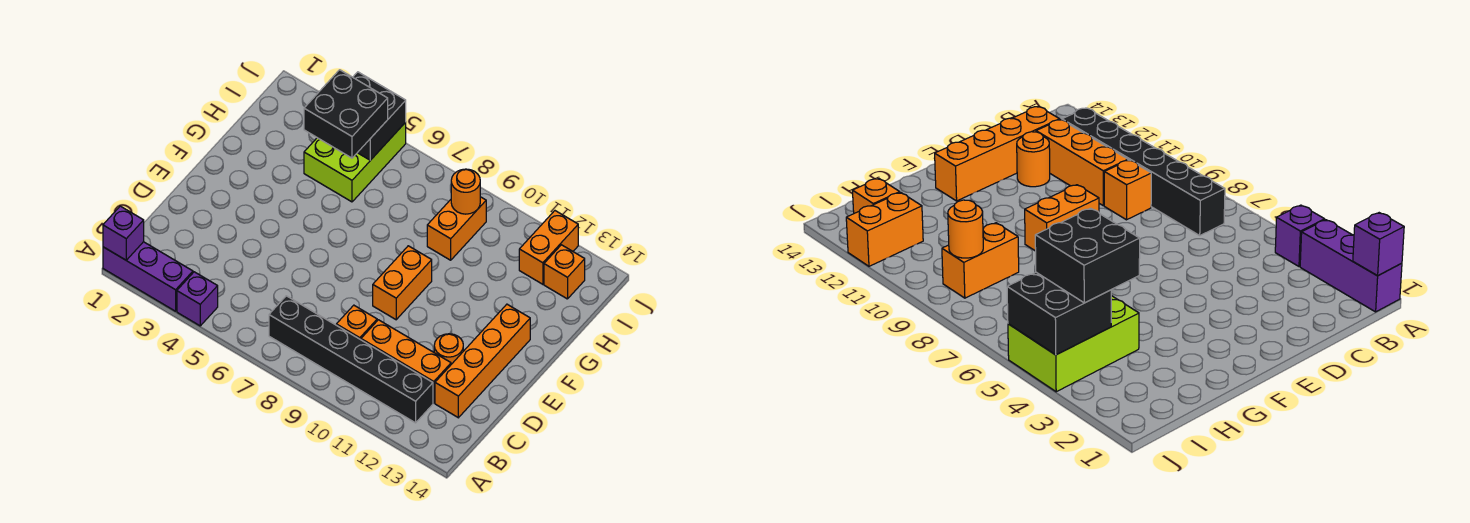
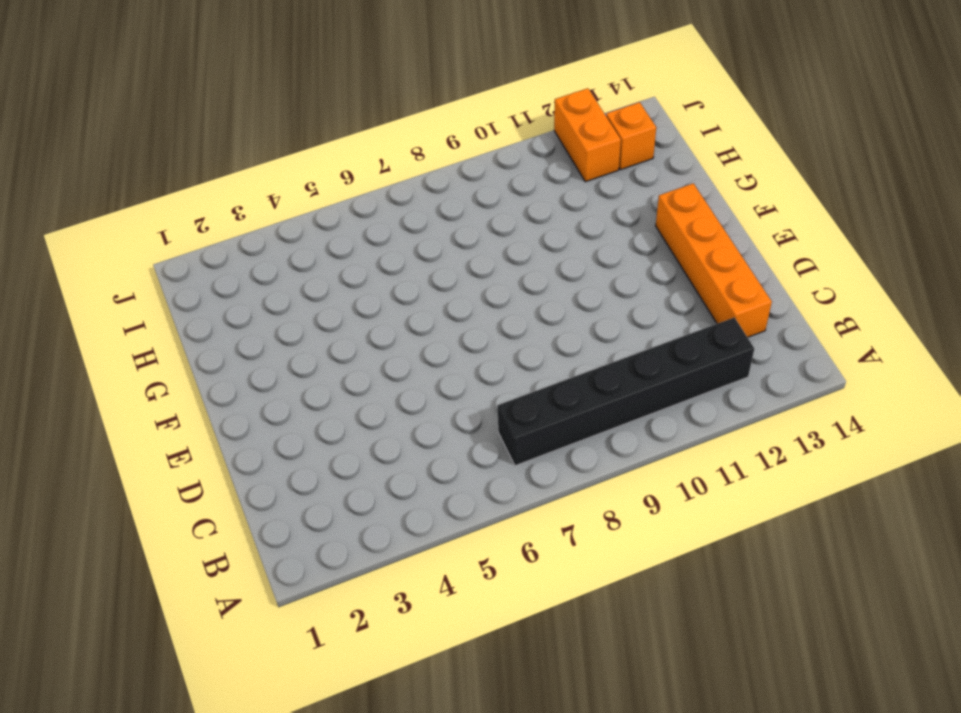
none -> purple 1x3 brick [103,242,193,311]
none -> purple 1x1 brick [177,272,218,326]
none -> orange 1x1 brick [336,305,377,340]

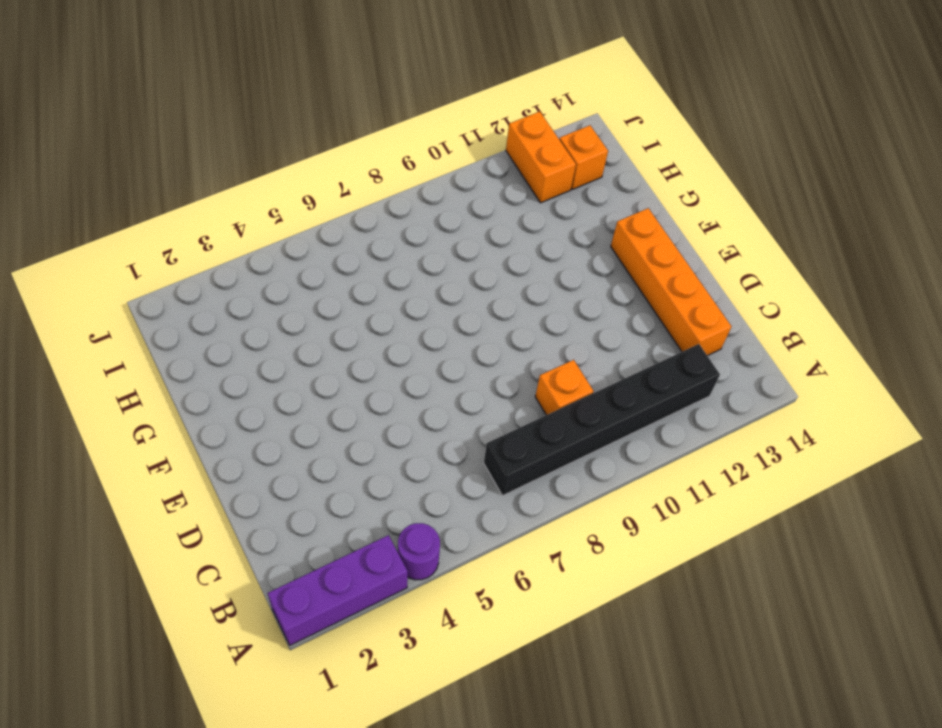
purple 1x1 round brick [398,523,440,580] -> purple 1x1 brick [177,272,218,326]
none -> orange 1x3 brick [361,320,451,403]
none -> orange 1x1 round brick [434,334,463,364]
none -> orange 1x2 brick [373,246,432,320]

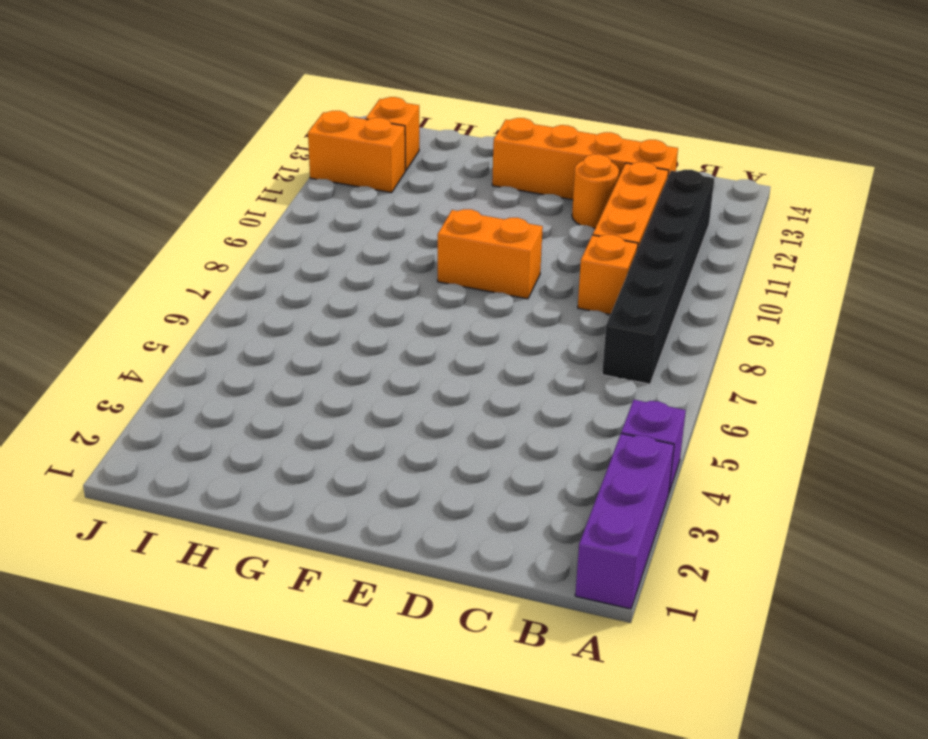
none -> lime 2x3 brick [304,122,406,202]
none -> orange 1x2 brick [427,197,486,260]
none -> purple 1x1 brick [103,206,144,260]

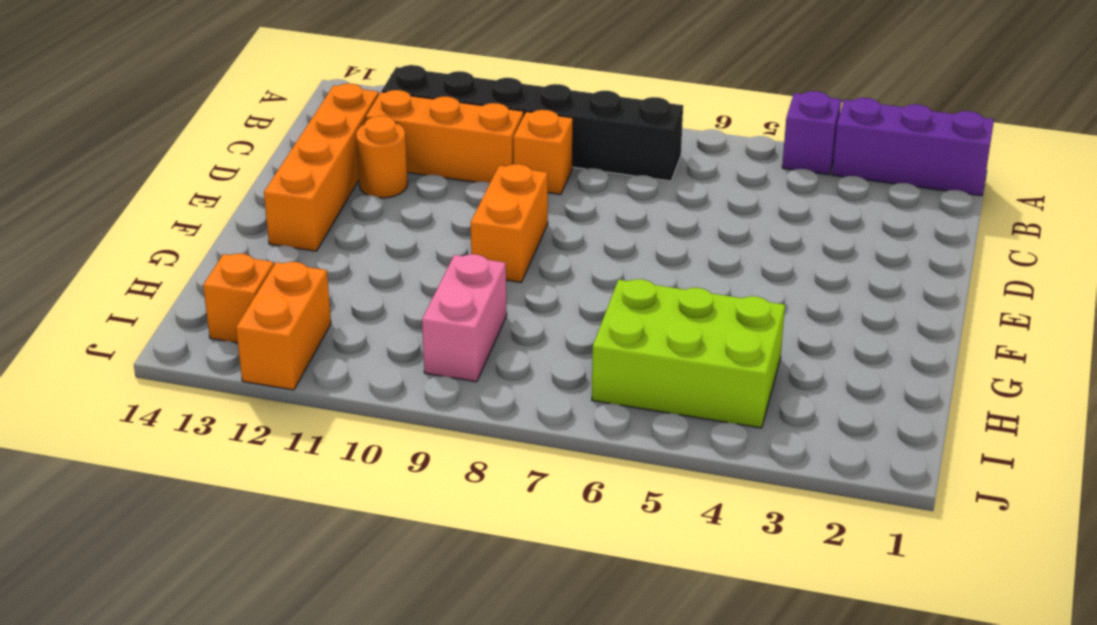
lime 2x3 brick [592,279,785,428] -> lime 2x3 brick turned to [304,122,406,202]
pink 1x2 brick [422,254,507,382] -> orange 1x2 brick [427,197,486,260]
none -> purple 1x1 brick [103,206,144,260]
none -> black 2x2 brick [353,72,406,160]
none -> orange 1x1 round brick [451,169,480,214]

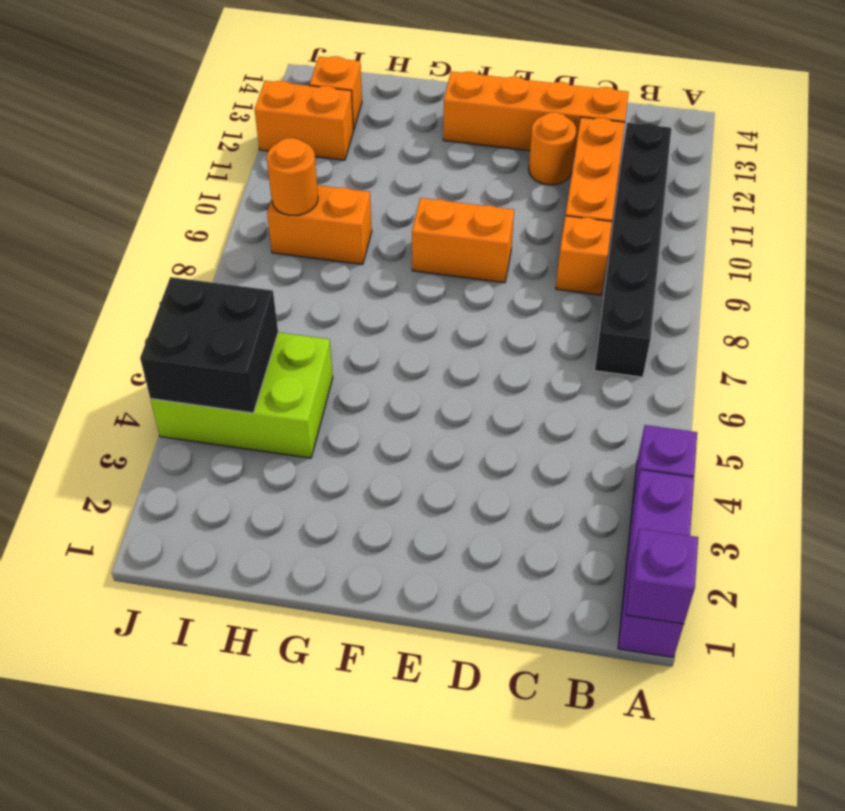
none -> black 2x2 brick [304,70,388,158]

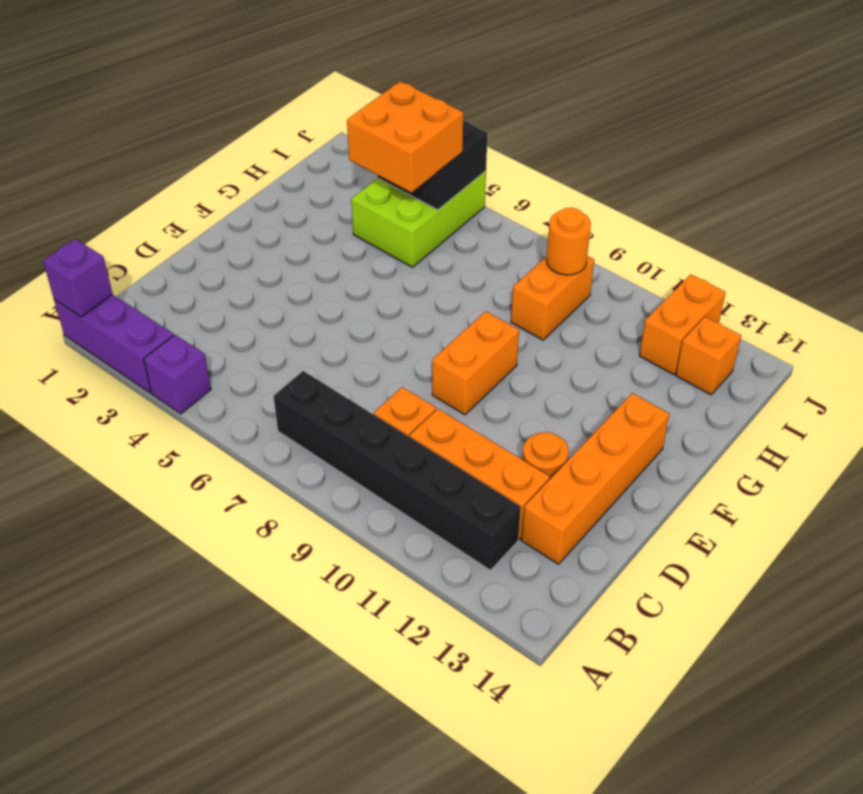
orange 2x2 brick [347,81,463,193] -> black 2x2 brick [304,70,388,158]

